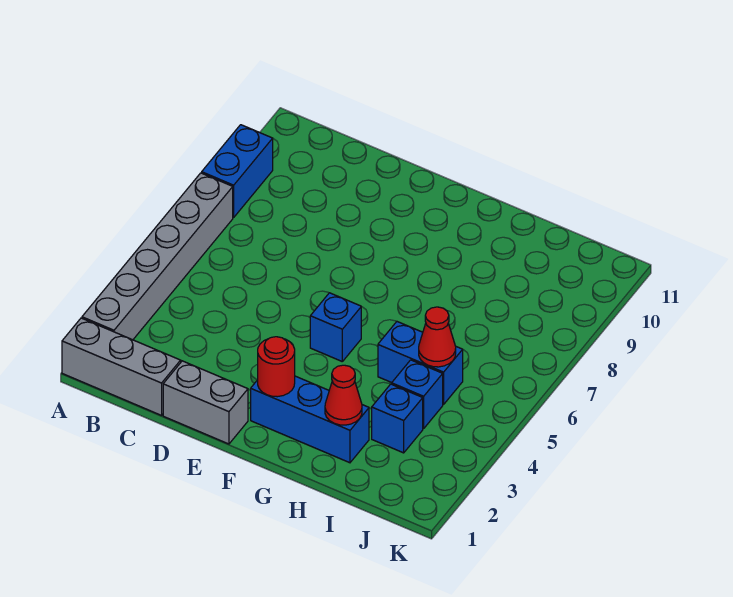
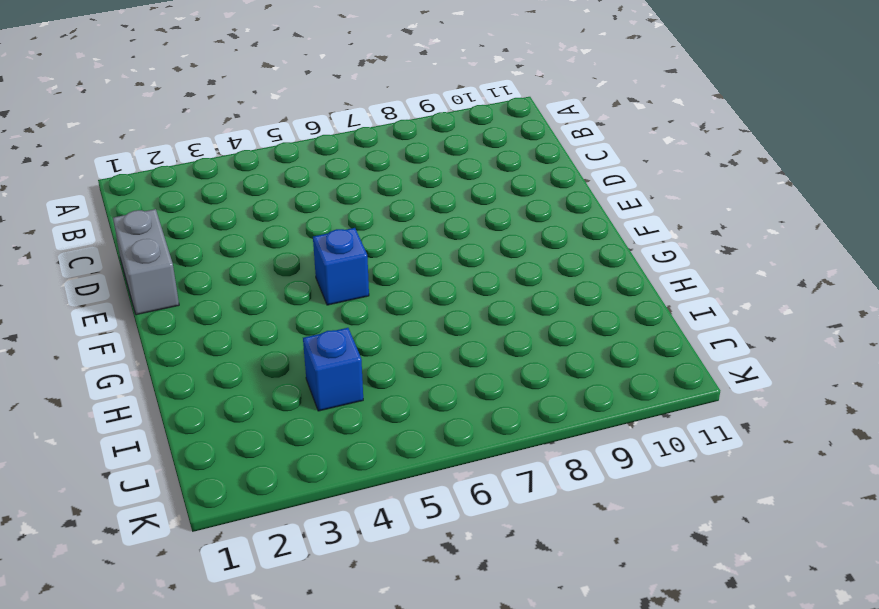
none -> grey 1x3 brick [62,318,181,415]
none -> grey 1x6 brick [82,173,233,340]
none -> blue 1x2 brick [202,125,273,218]

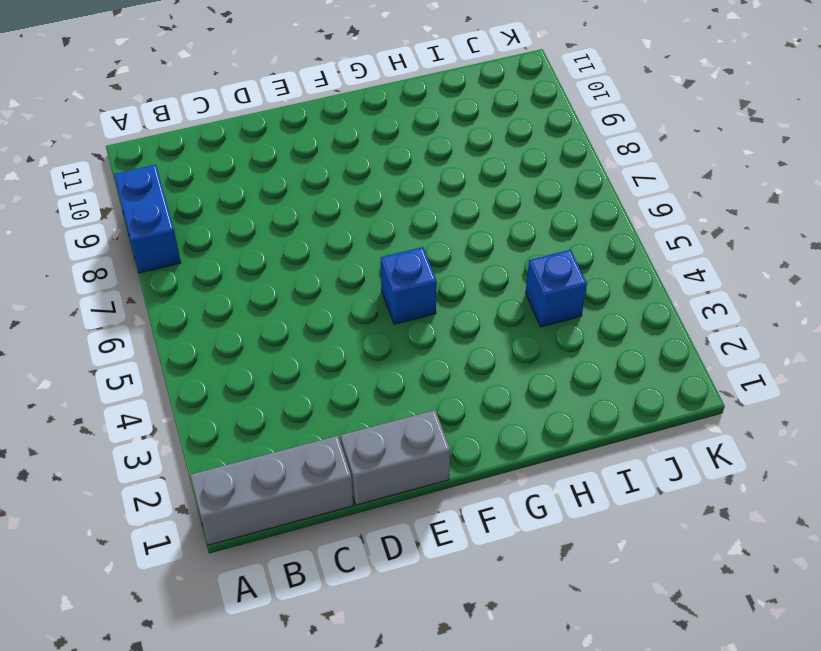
none -> grey 1x6 brick [82,173,233,340]
none -> blue 1x3 brick [251,376,369,463]
none -> blue 1x2 brick [378,322,463,404]

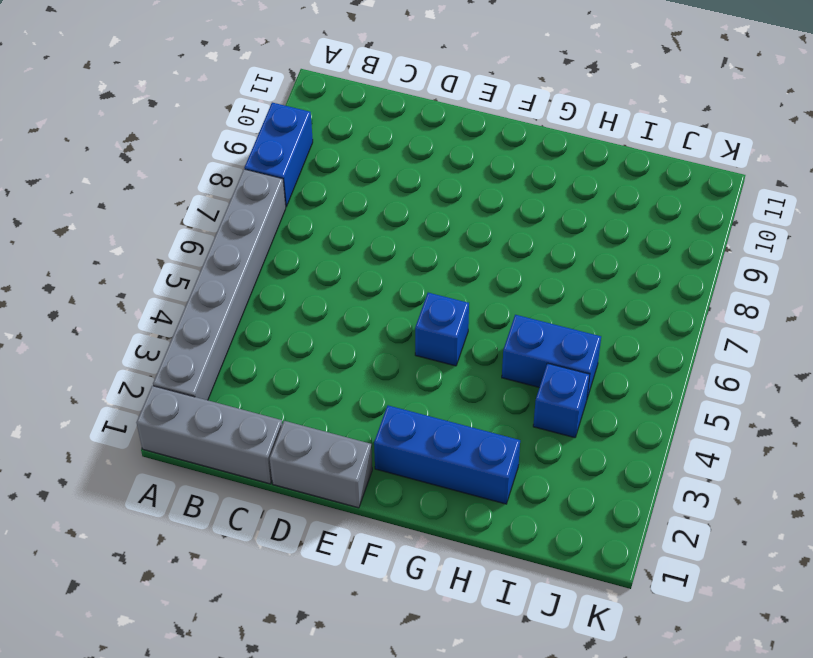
none -> blue 1x1 brick [372,384,423,453]
none -> red 1x1 round brick [258,337,295,397]
none -> red 1x1 cone [325,365,362,425]

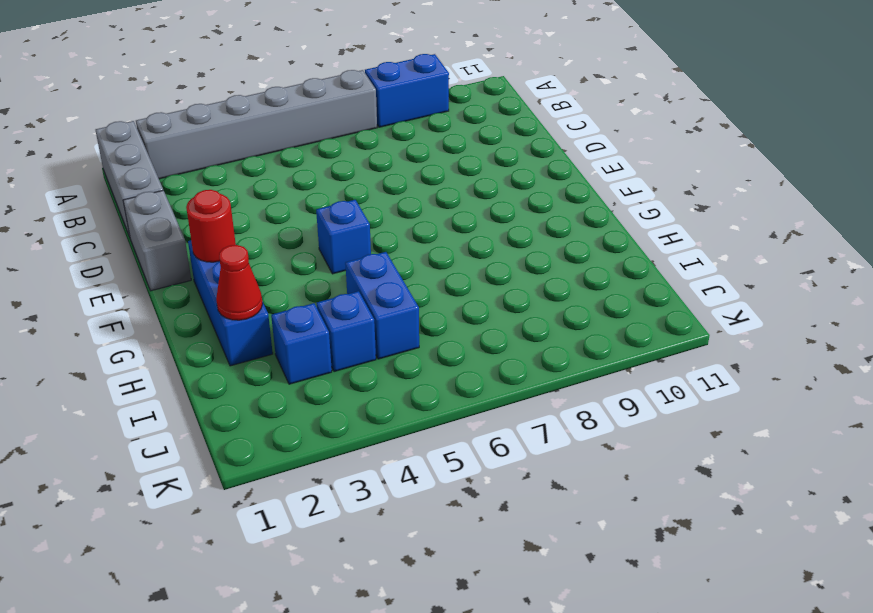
none -> red 1x1 cone [419,307,456,367]

